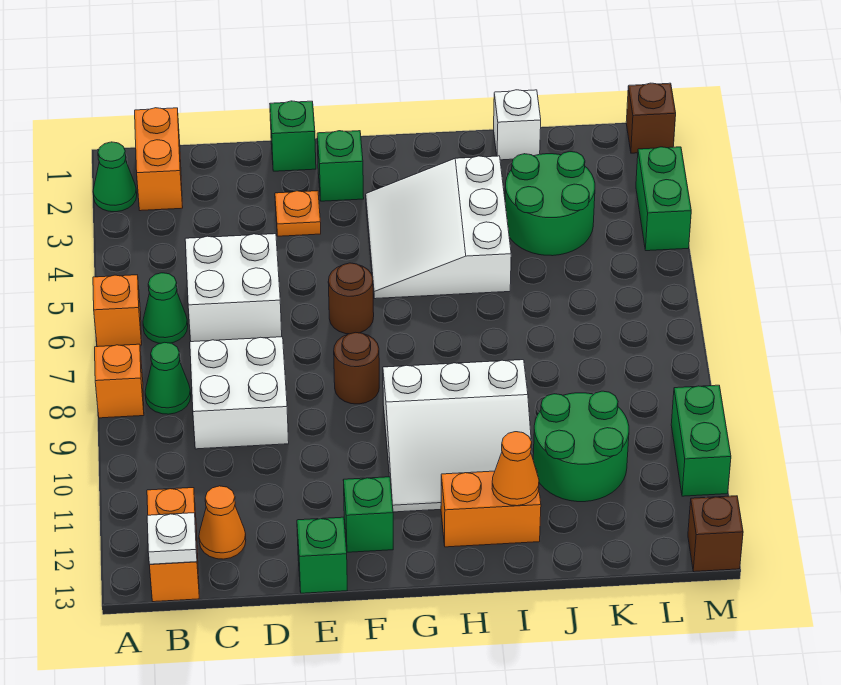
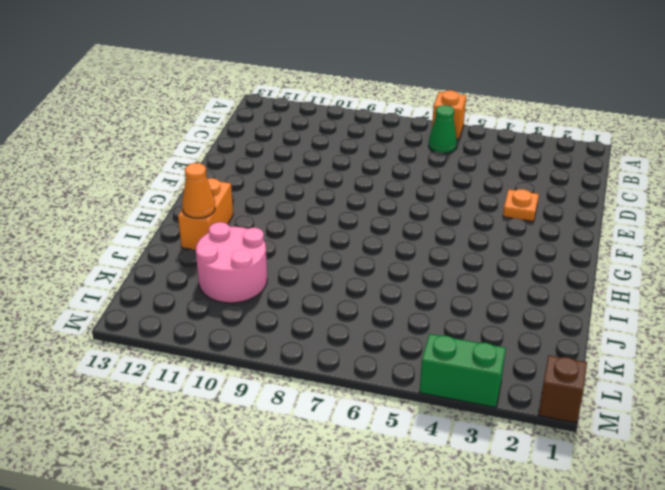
pink 2x2 round brick [195,222,267,303] -> green 2x2 round brick [533,391,629,502]
none -> green 1x1 cone [93,142,137,212]
none -> orange 1x1 brick [95,344,144,418]
none -> orange 1x2 brick [135,108,183,211]

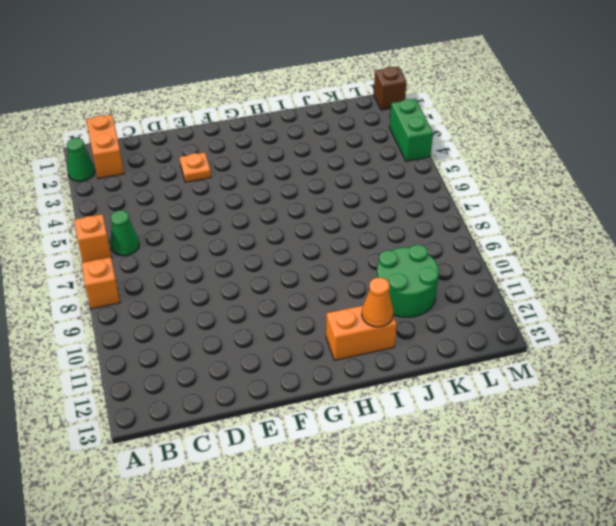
none -> green 1x1 cone [145,342,191,414]
none -> orange 1x2 brick [147,488,199,602]
none -> white 2x2 brick [185,234,282,342]

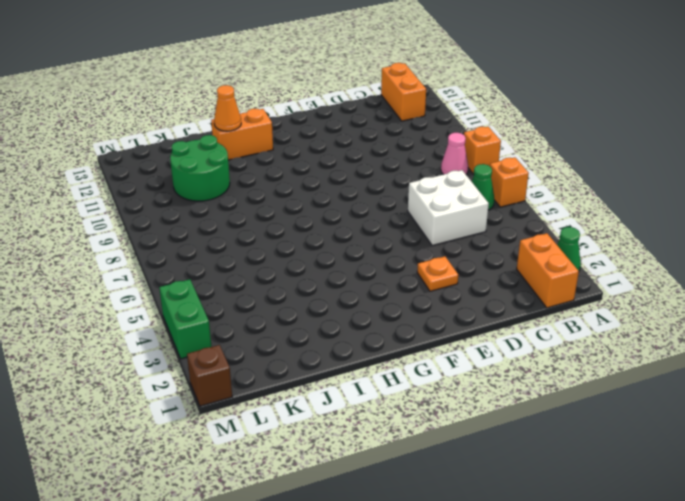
pink 1x1 cone [441,133,468,175] -> green 1x1 cone [145,342,191,414]
none -> white 2x2 brick [190,337,289,449]
none -> orange 1x1 cone [199,486,246,559]
none -> green 1x1 brick [270,101,316,171]

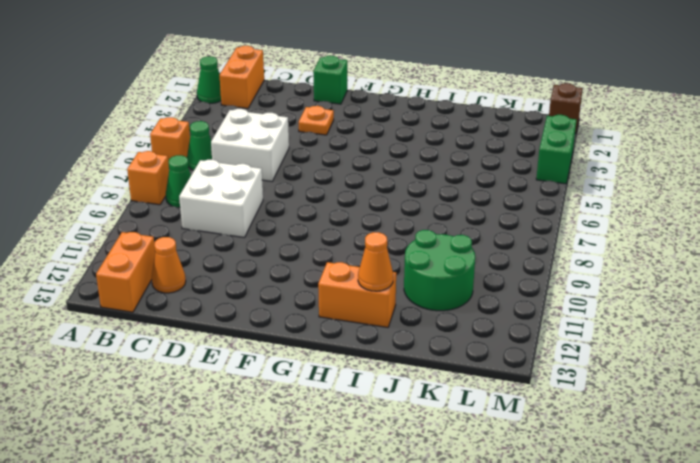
none -> green 1x1 brick [297,517,347,593]
none -> green 1x1 brick [317,131,364,201]
none -> brown 1x1 round brick [328,263,374,334]

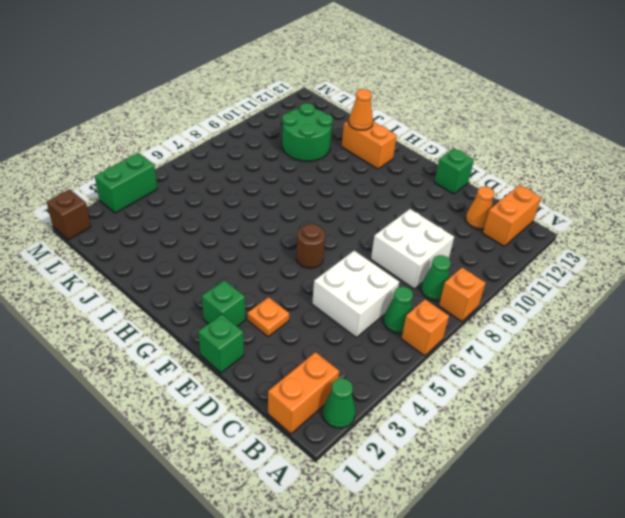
none -> brown 1x1 round brick [334,332,379,404]
none -> green 1x1 brick [343,477,393,552]
none -> white 3x3 slope [366,156,511,299]

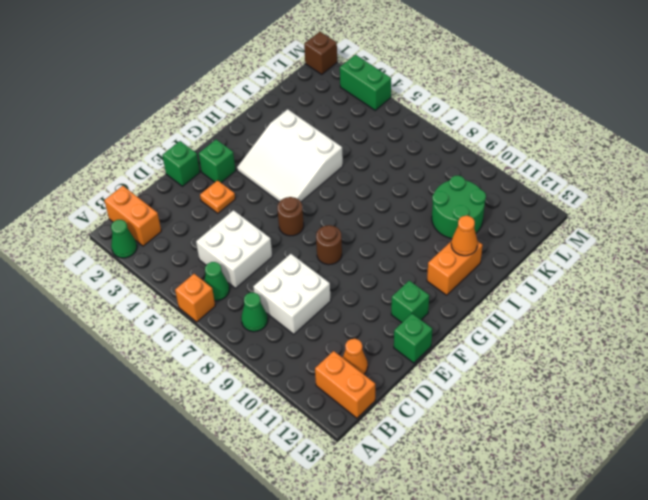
none -> orange 1x1 brick [95,344,144,418]
none -> white 3x3 slope [383,360,532,512]
none -> white 1x1 brick [494,90,541,160]

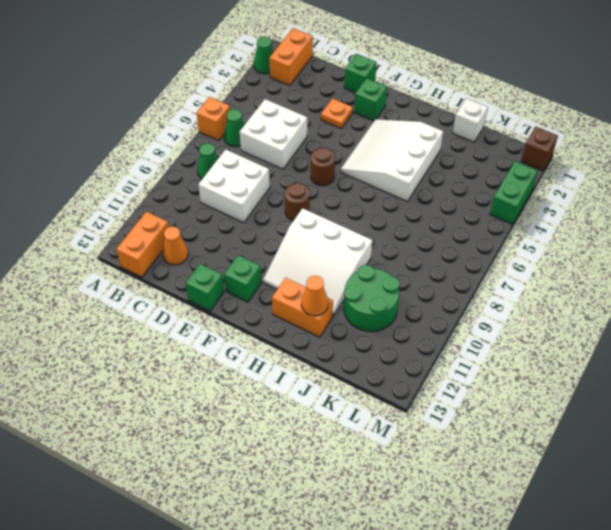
none -> orange 1x1 brick [95,344,144,418]
none -> green 2x2 round brick [505,152,595,256]
none -> green 1x2 brick [671,385,731,496]

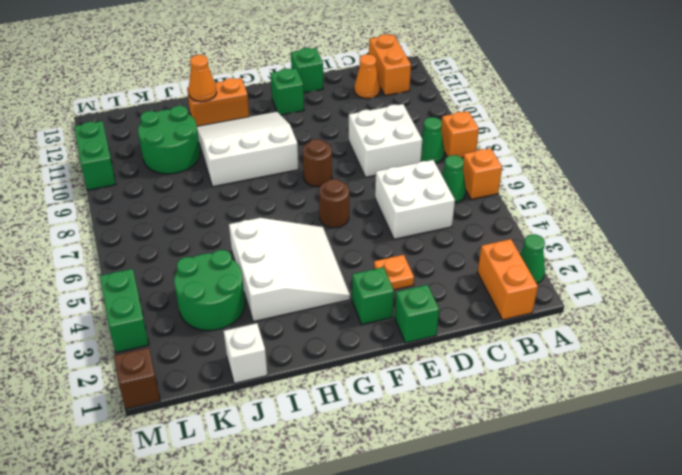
none -> brown 1x1 brick [688,496,743,572]
none -> white 1x1 plate [147,513,197,564]

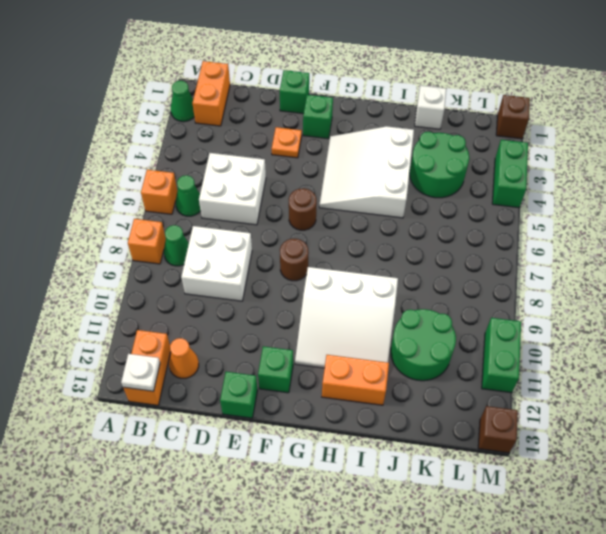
none -> orange 1x1 cone [492,432,539,506]

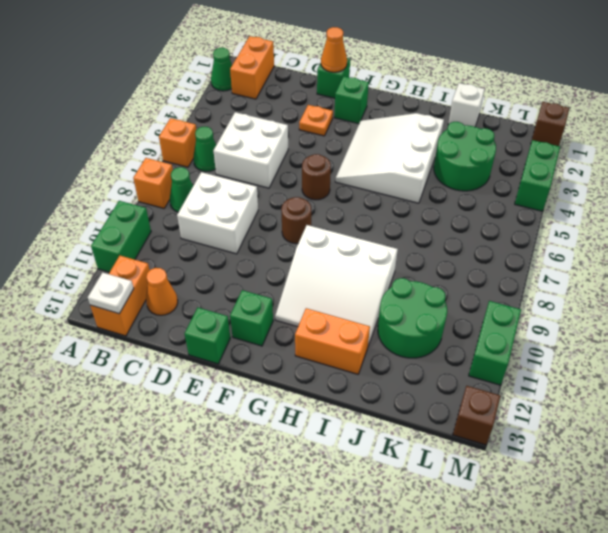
green 1x2 brick [91,201,151,272] -> none
orange 1x1 cone [321,27,347,72] -> orange 1x1 cone moved to [492,432,539,506]

